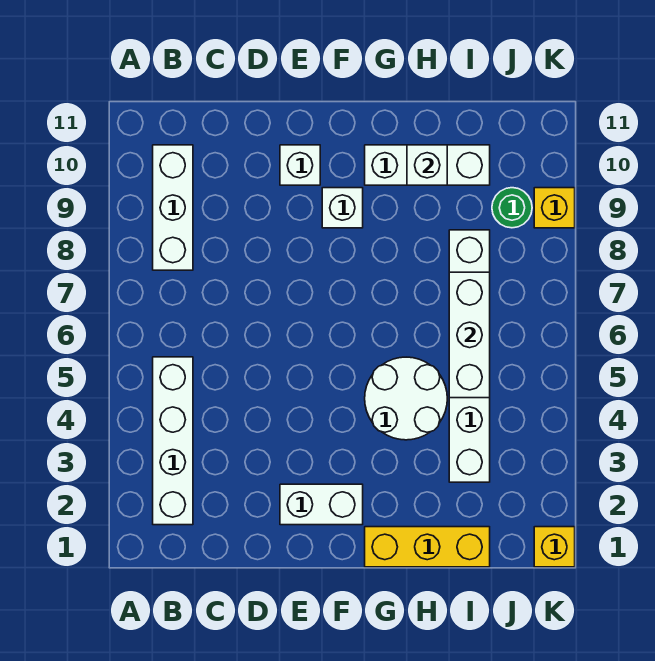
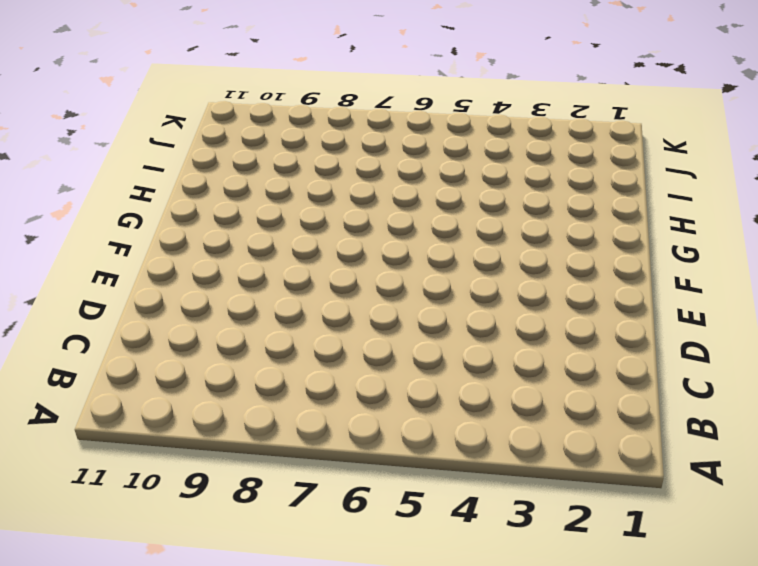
none -> white 1x4 brick [153,357,193,525]
none -> white 1x3 brick [153,145,193,270]
none -> white 1x2 brick [280,484,363,525]

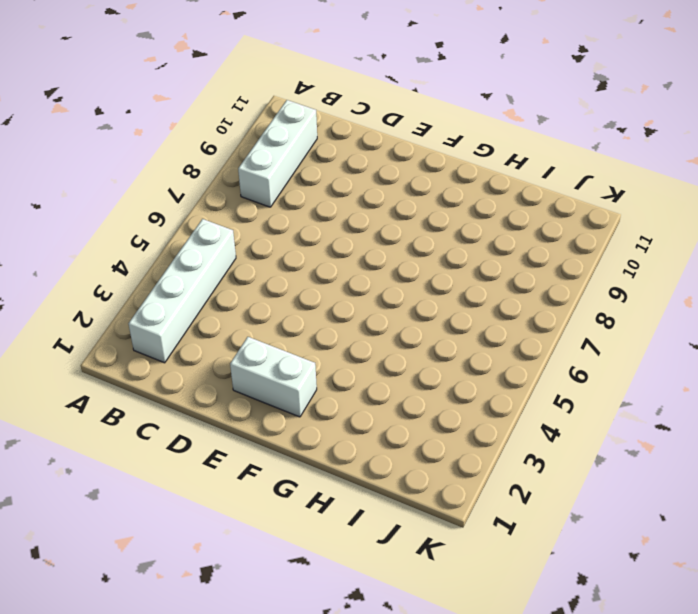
none -> white 1x1 brick [280,145,320,185]
none -> white 1x1 brick [322,188,363,228]
none -> yellow 1x3 brick [365,527,490,567]

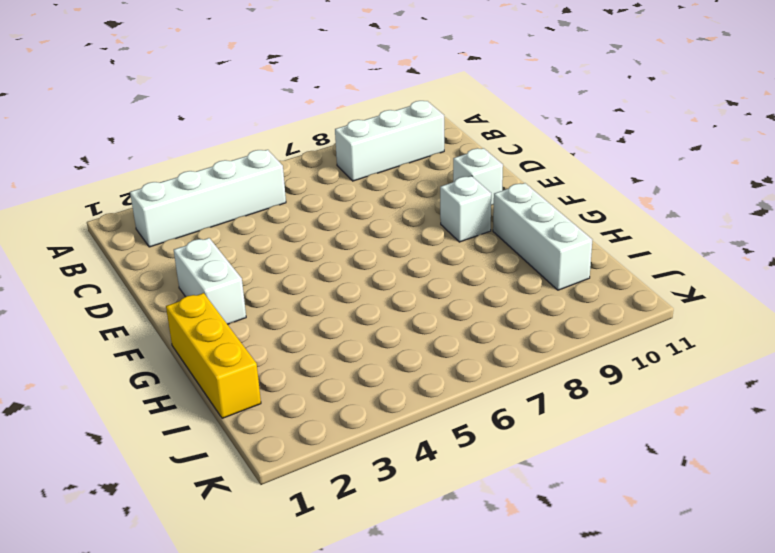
none -> white 2x2 round brick [365,357,447,440]
none -> white 1x6 brick [449,230,490,482]
none -> green 1x1 round brick [492,188,532,228]

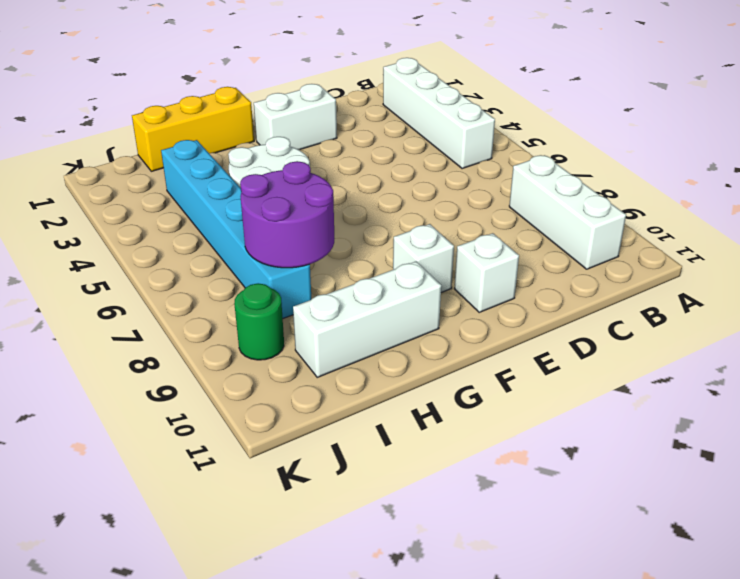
purple 2x2 round brick [240,161,335,268] -> white 1x3 brick [449,272,490,398]
cyan 1x6 brick [161,140,311,318] -> white 1x6 brick [449,230,490,482]
none -> yellow 1x1 brick [534,527,575,567]
none -> yellow 1x1 brick [534,188,575,228]
none -> white 1x1 brick [407,145,447,185]

